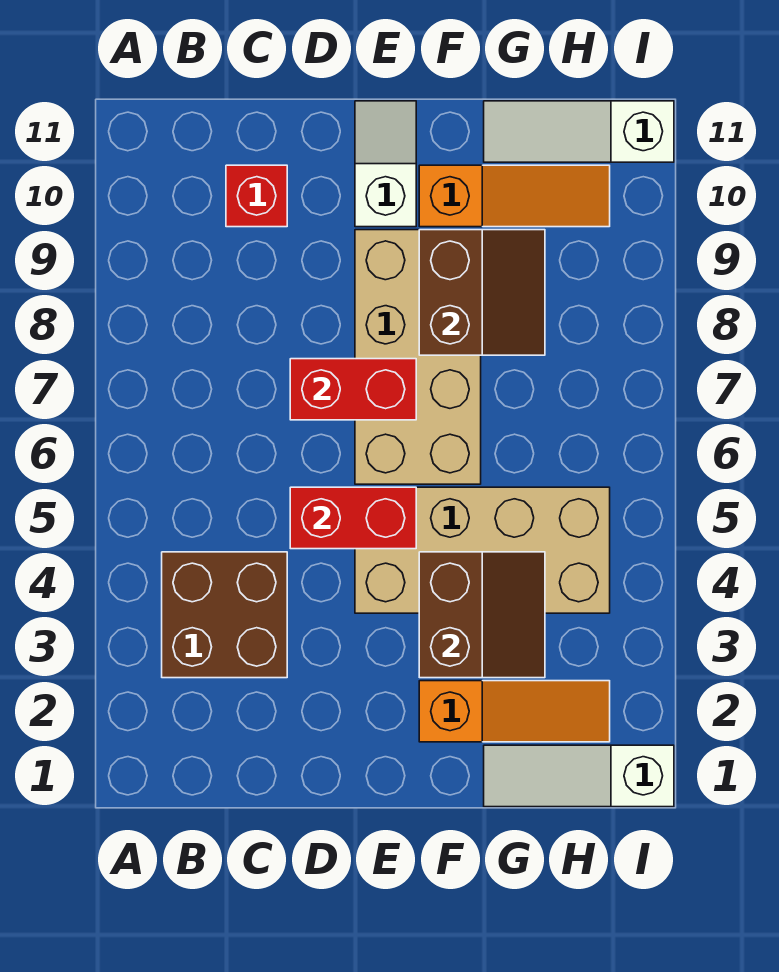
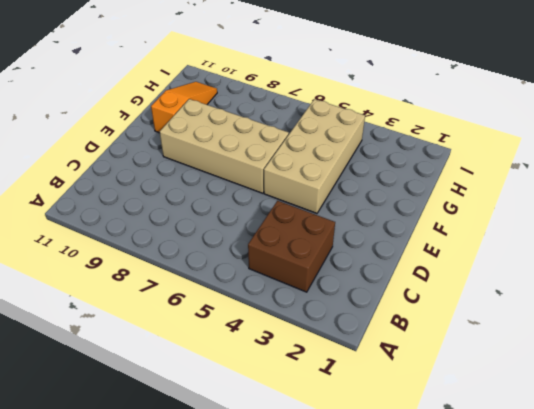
none -> red 1x1 brick [226,165,287,227]
none -> white 1x2 slope [355,101,416,227]
none -> orange 1x3 slope [419,681,610,742]

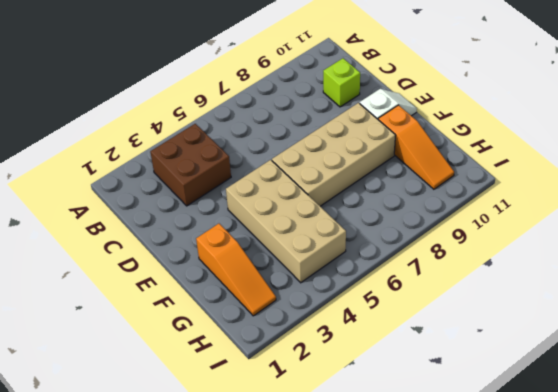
lime 1x1 brick [323,58,360,107] -> red 1x1 brick [226,165,287,227]
none -> white 1x3 slope [484,745,674,807]
none -> white 1x3 slope [484,101,674,162]
none -> red 1x2 brick [290,487,416,549]

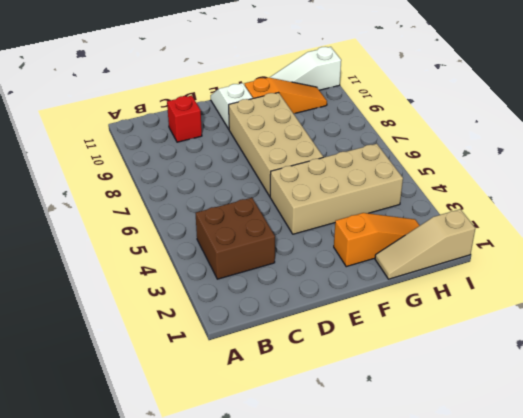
tan 1x3 slope [375,209,475,279] -> white 1x3 slope [484,745,674,807]
none -> red 1x2 brick [290,487,416,549]
none -> red 1x2 brick [290,359,416,420]
none -> brown 2x2 slope [419,552,545,678]

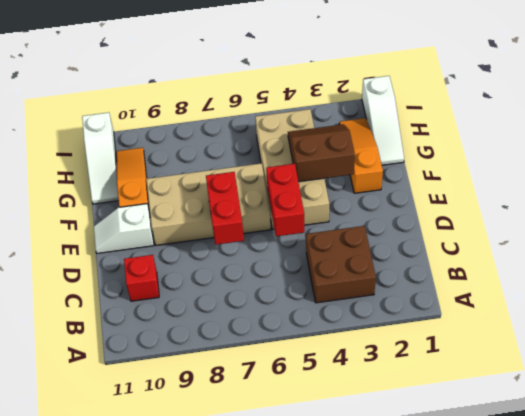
none -> brown 2x2 slope [419,230,545,355]

